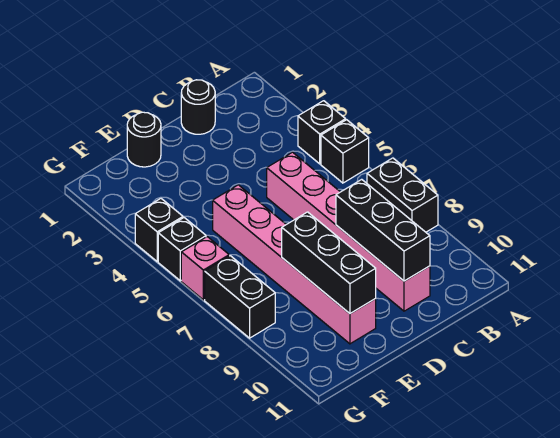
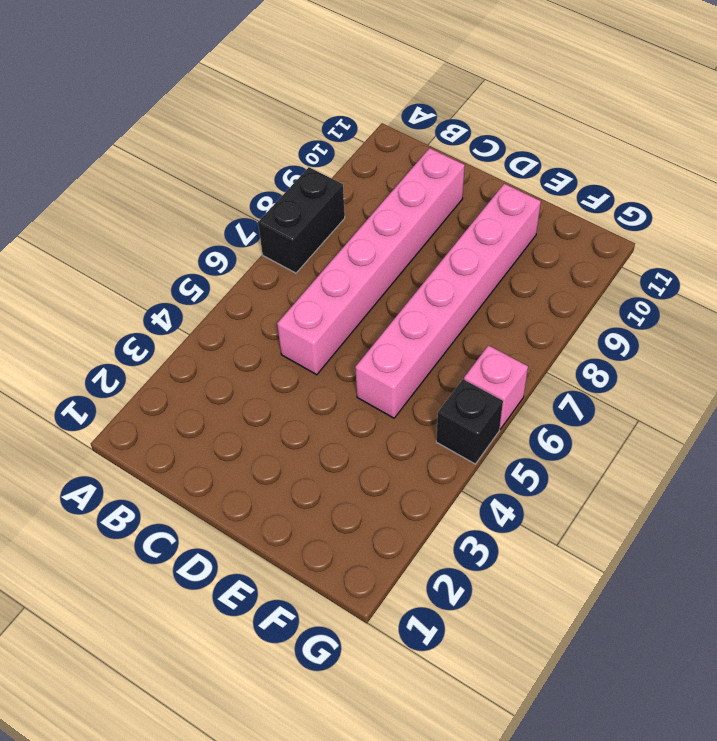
none -> black 1x1 brick [298,101,346,164]
none -> black 1x1 brick [321,120,369,183]
none -> black 1x1 round brick [181,80,215,134]

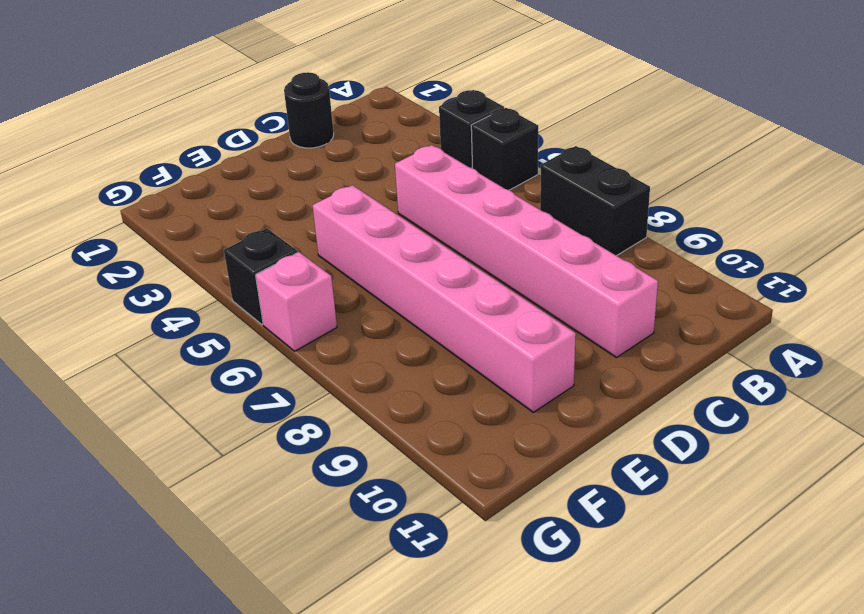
none -> black 1x1 round brick [127,112,161,167]
none -> black 1x1 brick [135,199,183,262]
none -> black 1x2 brick [205,256,275,338]

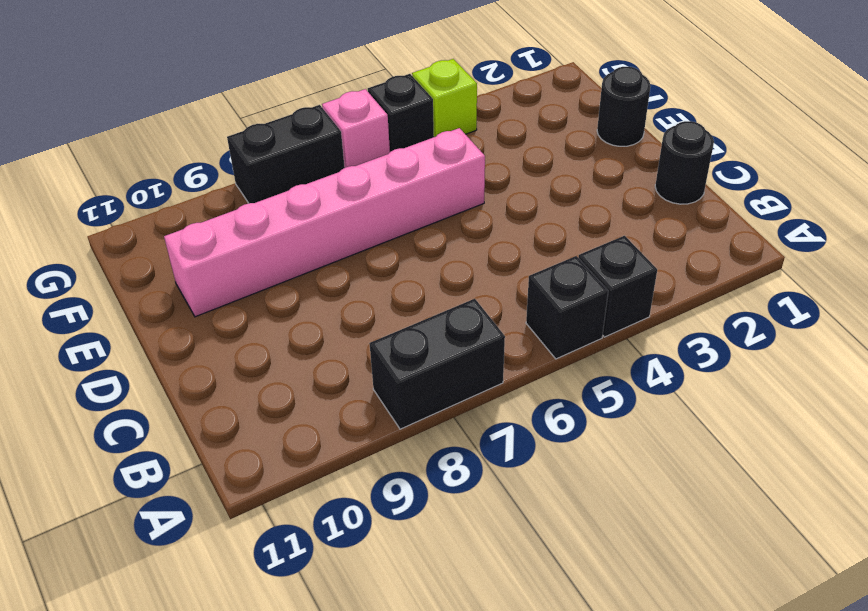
lime 1x1 brick [412,59,477,137] -> black 1x1 brick [135,199,183,262]
none -> pink 1x6 brick [267,152,430,311]
none -> black 1x3 brick [336,179,430,281]
none -> black 1x3 brick [282,212,376,314]

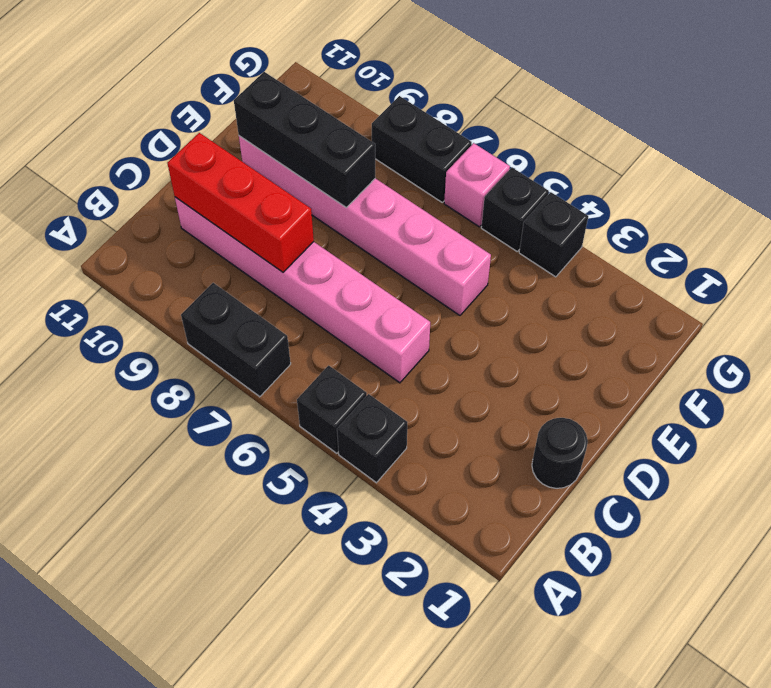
red 1x3 brick [167,133,314,272] -> black 1x3 brick [336,179,430,281]
none -> black 1x1 round brick [127,112,161,167]

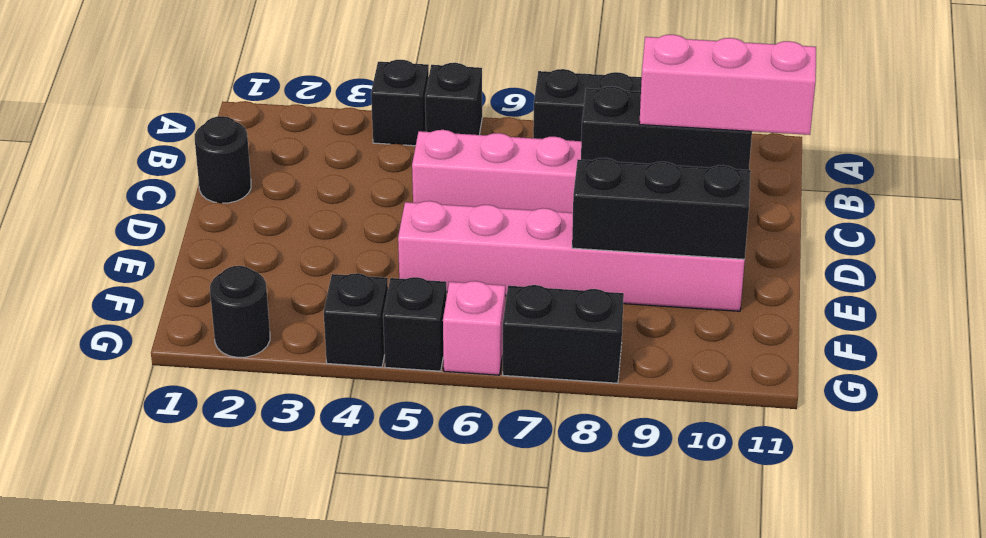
pink 1x3 brick [639,34,816,135] -> none
black 1x1 round brick [210,266,270,357] -> black 1x1 round brick moved to [127,112,161,167]

